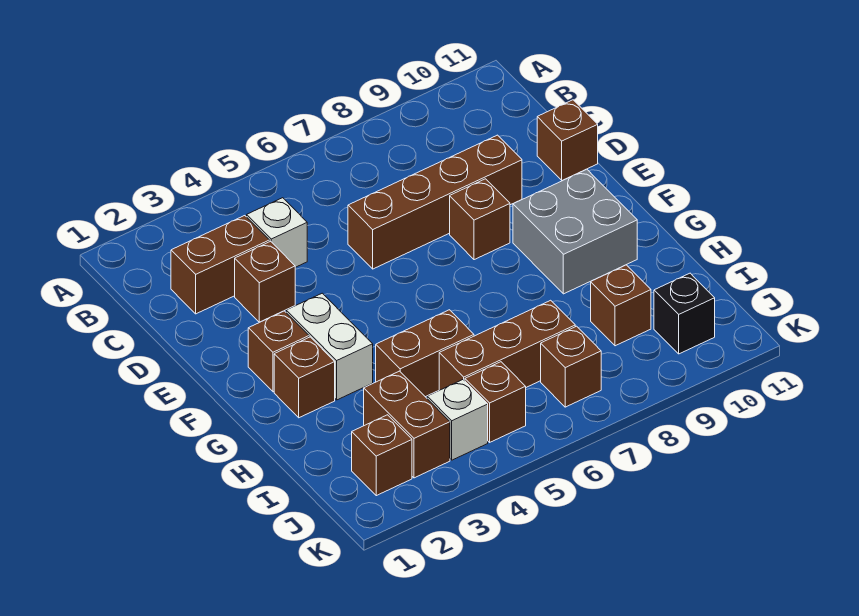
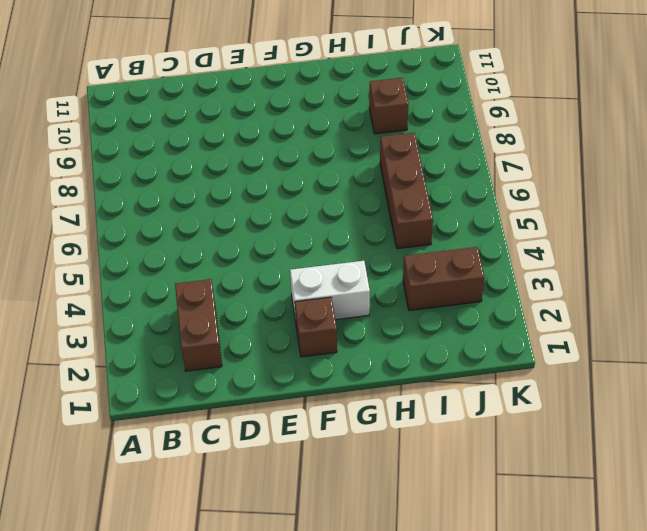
none -> white 1x1 brick [247,198,307,267]
none -> brown 1x1 brick [235,241,295,322]
none -> brown 1x4 brick [348,135,522,269]

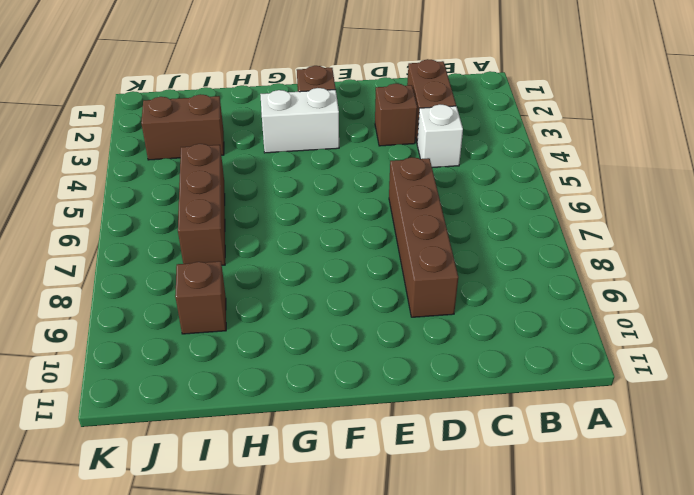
none -> brown 1x1 brick [537,100,598,181]
none -> brown 1x1 brick [450,179,510,260]
none -> grey 2x2 brick [513,169,637,294]

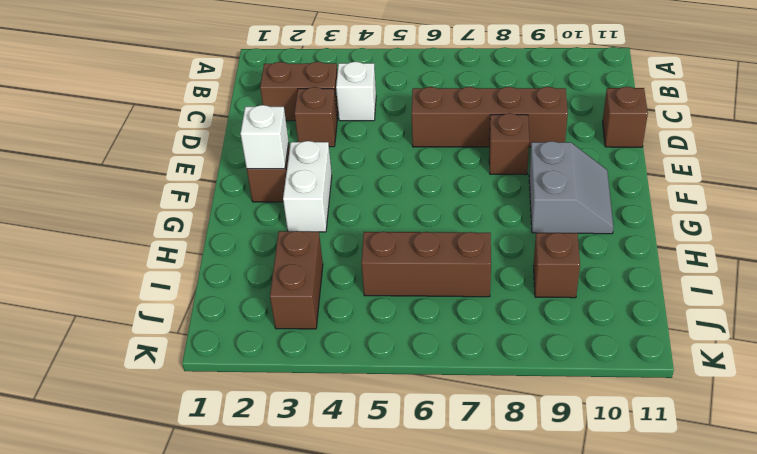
white 1x1 brick [241,105,289,169] -> white 1x1 brick moved to [427,380,488,460]
grey 2x2 slope [529,141,613,234] -> grey 2x2 brick [513,169,637,294]
none -> brown 1x1 brick [274,337,335,418]
none -> brown 1x2 brick [376,310,474,397]
none -> brown 1x1 brick [352,415,412,496]

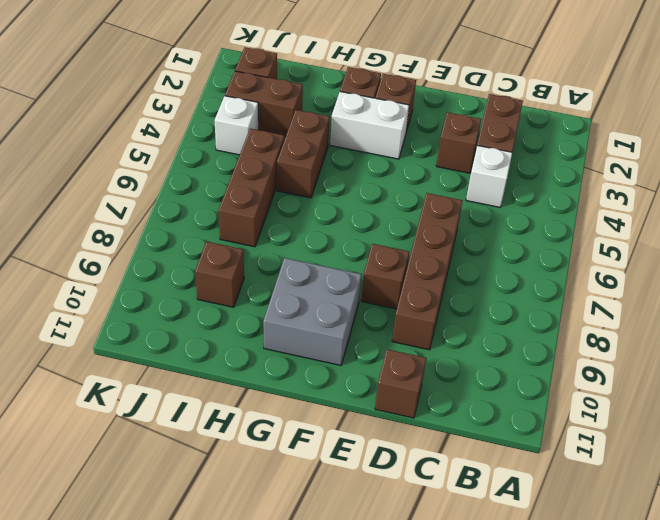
none -> brown 1x1 brick [465,362,526,442]
none -> brown 1x1 brick [541,326,601,407]
none -> black 1x1 brick [654,273,715,354]

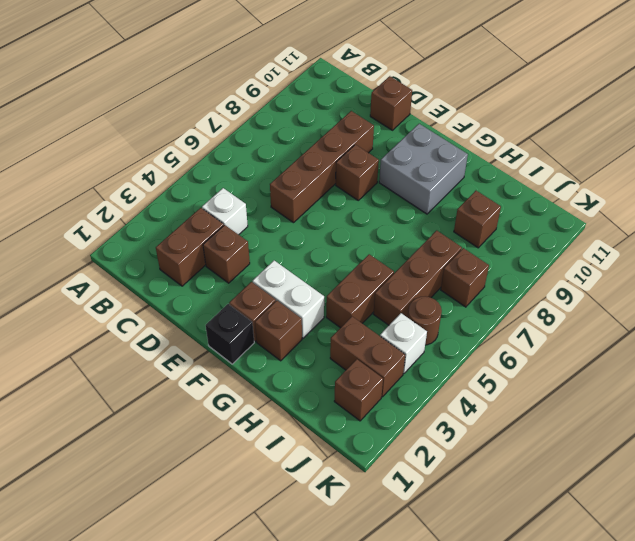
black 1x1 brick [206,304,254,364] -> black 1x1 brick moved to [654,273,715,354]
brown 1x1 round brick [408,296,442,345] -> brown 1x1 brick [465,362,526,442]

